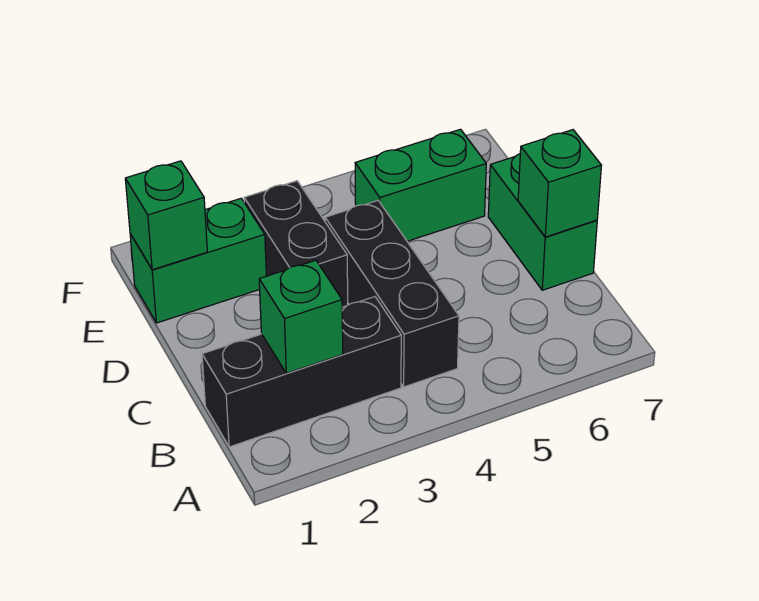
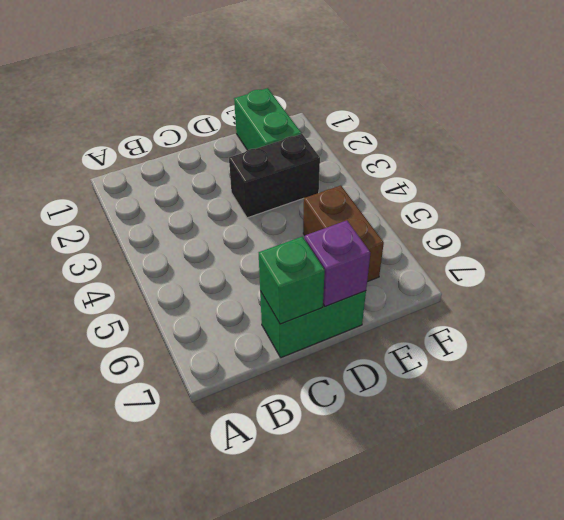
purple 1x1 brick [305,220,370,307] -> none
brown 1x2 brick [303,185,384,282] -> green 1x2 brick [355,129,486,241]
none -> black 1x3 brick [202,297,401,447]
none -> black 1x3 brick [325,201,459,387]

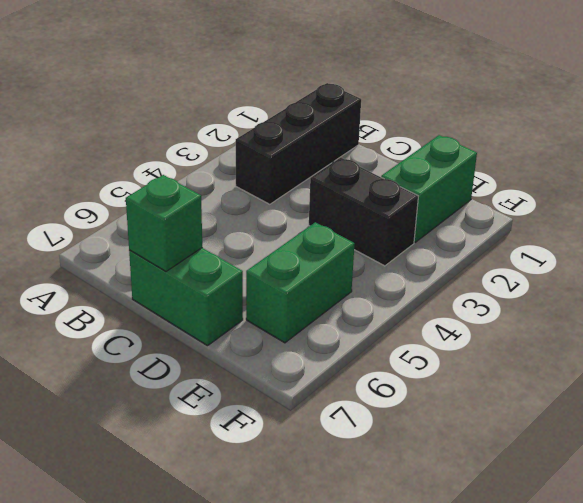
none -> black 1x3 brick [325,201,459,387]
none -> green 1x1 brick [259,260,343,373]

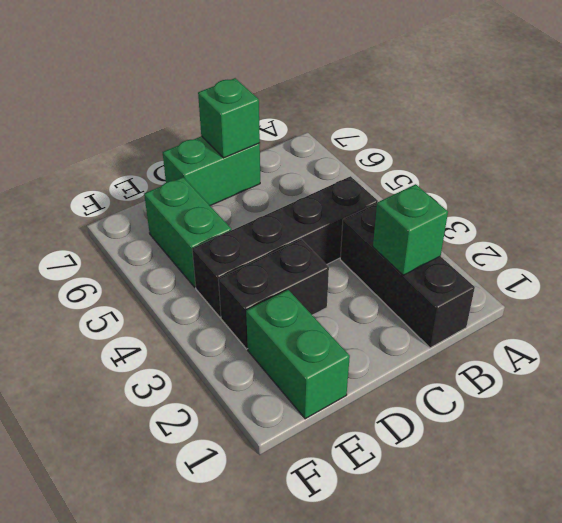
black 1x4 brick [192,176,378,317] -> black 1x3 brick [325,201,459,387]
none -> green 1x1 brick [125,161,207,270]

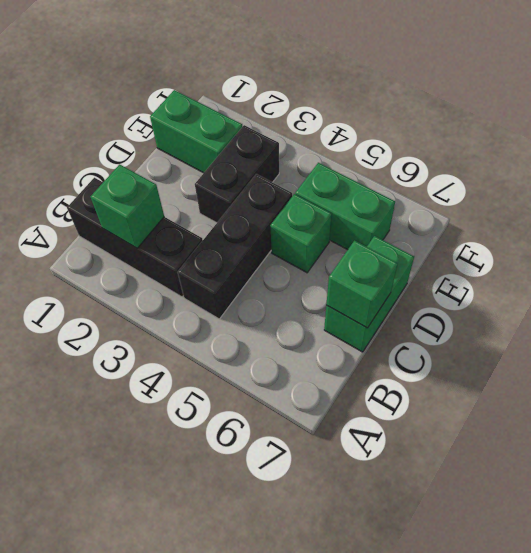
green 1x1 brick [270,194,332,273] -> green 1x1 brick moved to [125,161,207,270]

